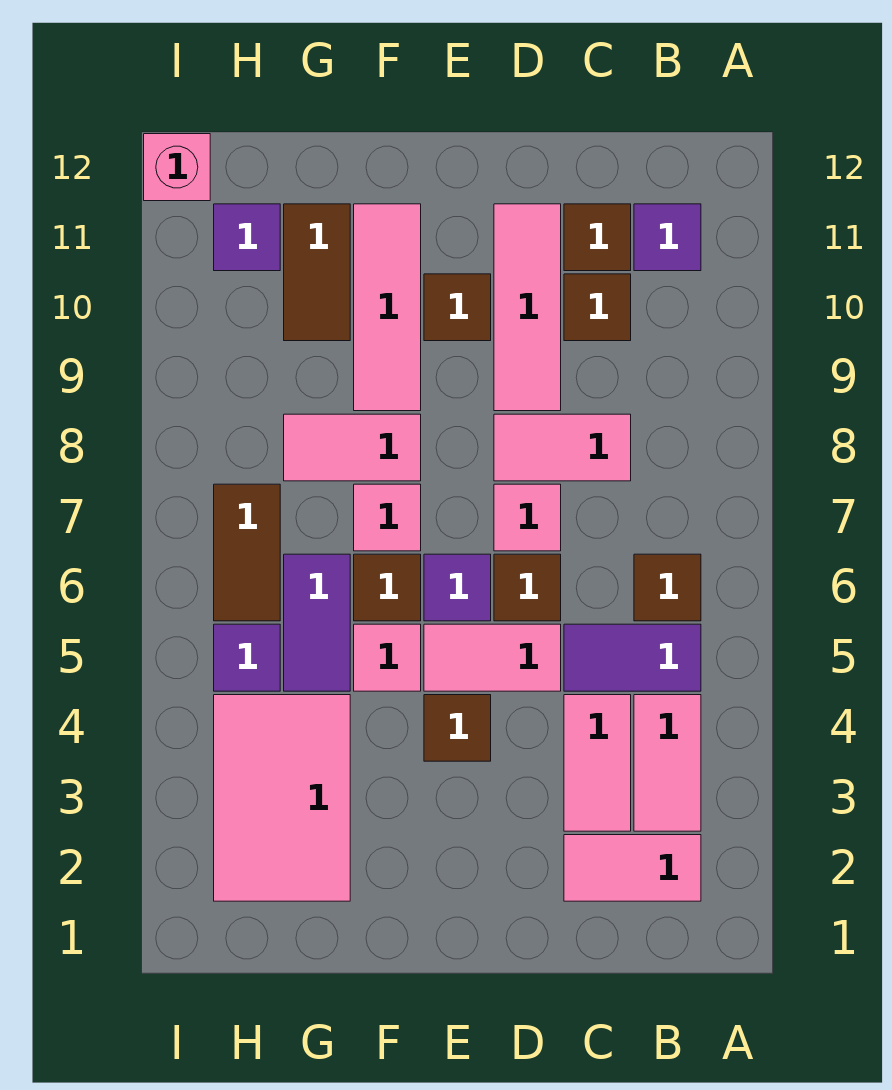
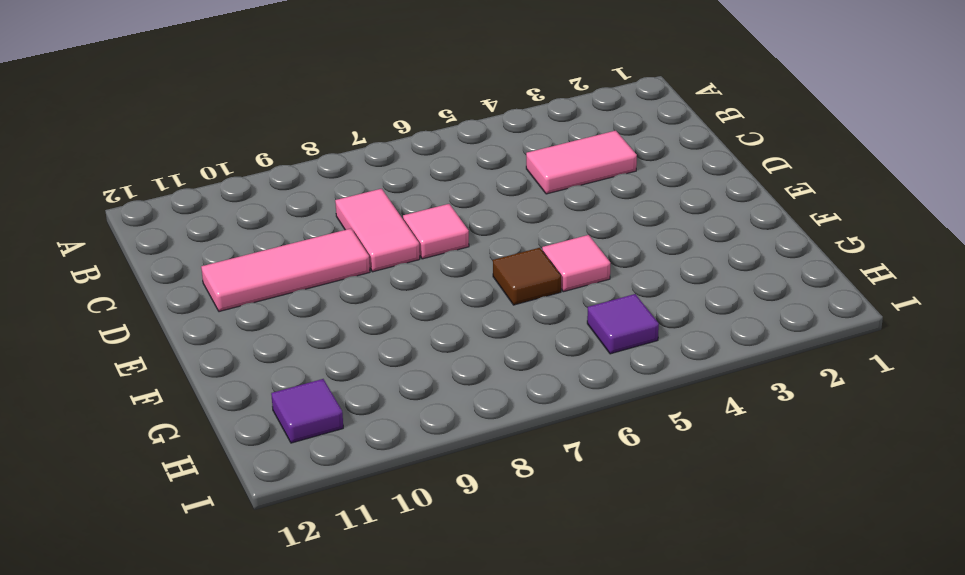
none -> pink 1x2 tile [564,835,701,901]
none -> pink 1x2 tile [634,695,701,831]
none -> purple 1x2 tile [564,624,701,691]

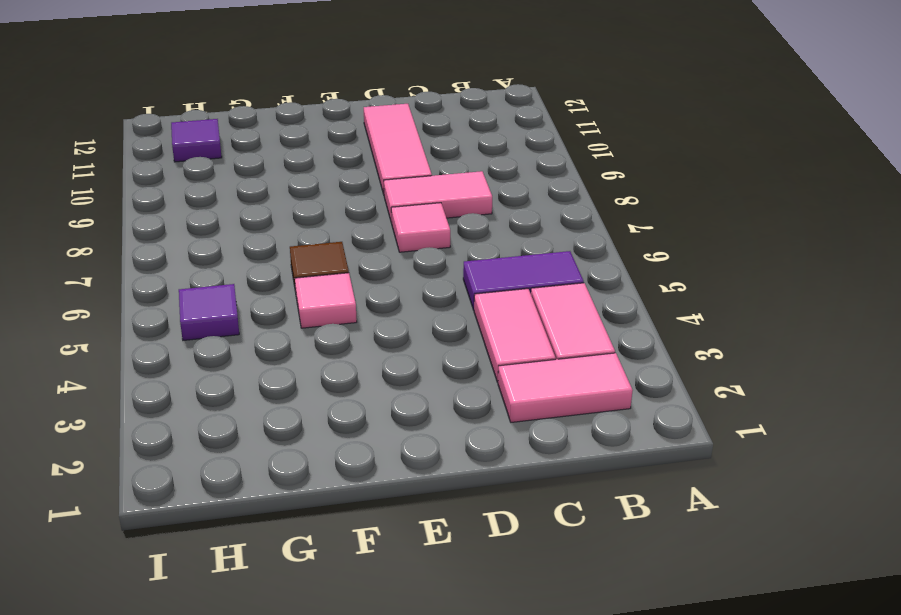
none -> brown 1x1 tile [634,554,701,621]
none -> purple 1x1 tile [634,204,701,271]
none -> brown 1x1 tile [564,274,631,341]

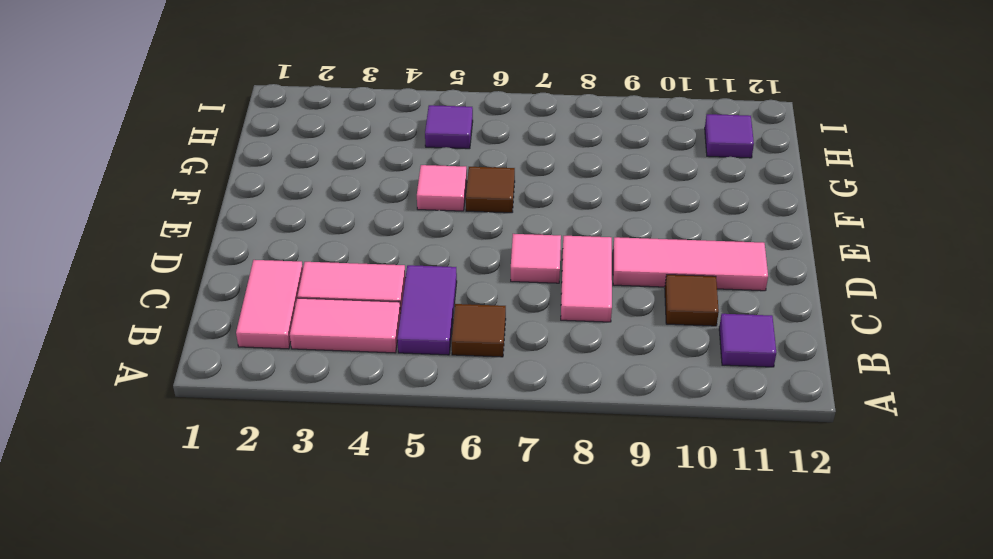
none -> brown 1x1 tile [564,204,631,271]
none -> pink 1x2 tile [424,624,561,691]
none -> brown 1x1 tile [494,554,561,621]

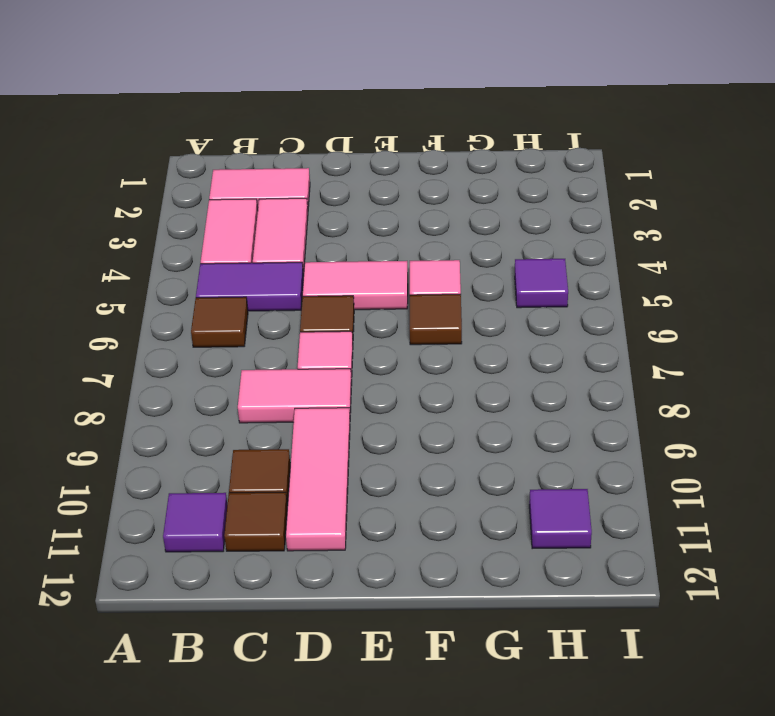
none -> brown 1x1 tile [424,695,491,761]
none -> purple 1x1 tile [424,554,491,621]
none -> brown 1x1 tile [424,274,491,341]

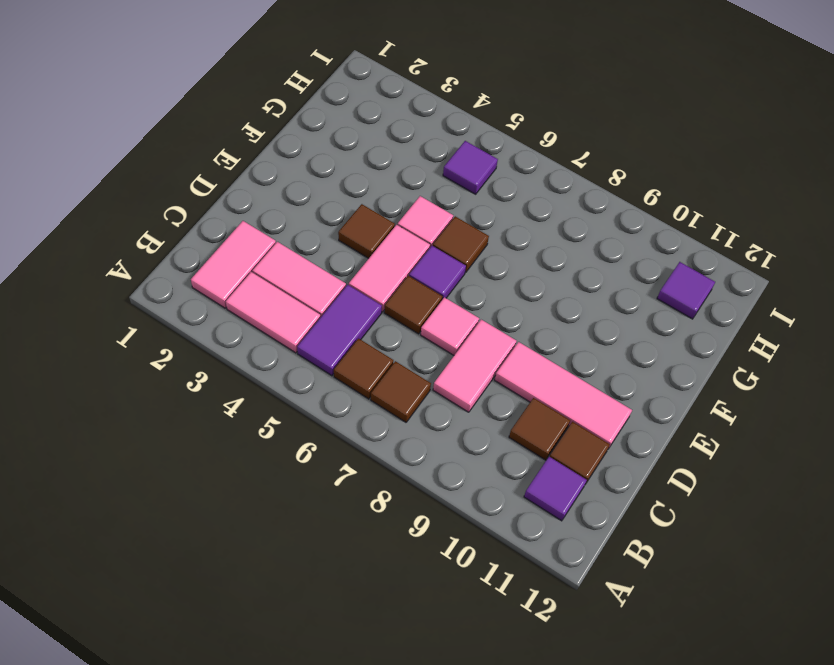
brown 1x1 tile [371,361,431,422] -> brown 1x1 tile moved to [424,274,491,341]
none -> pink 1x1 tile [354,484,421,551]
none -> pink 1x2 tile [284,414,421,481]
none -> pink 1x3 tile [354,204,421,411]

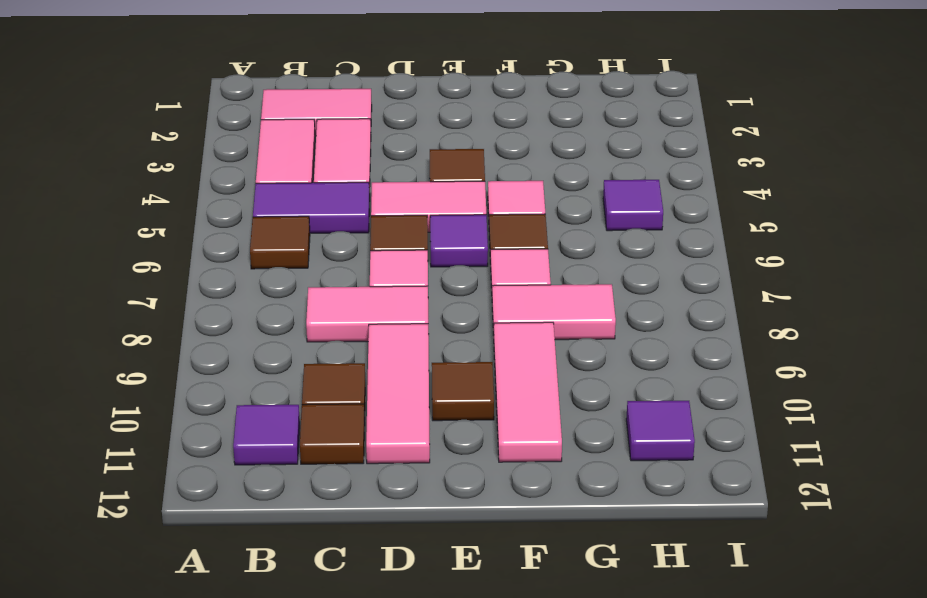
none -> pink 2x3 tile [214,695,350,901]
none -> purple 1x2 tile [284,554,350,691]
none -> brown 1x2 tile [284,204,350,341]

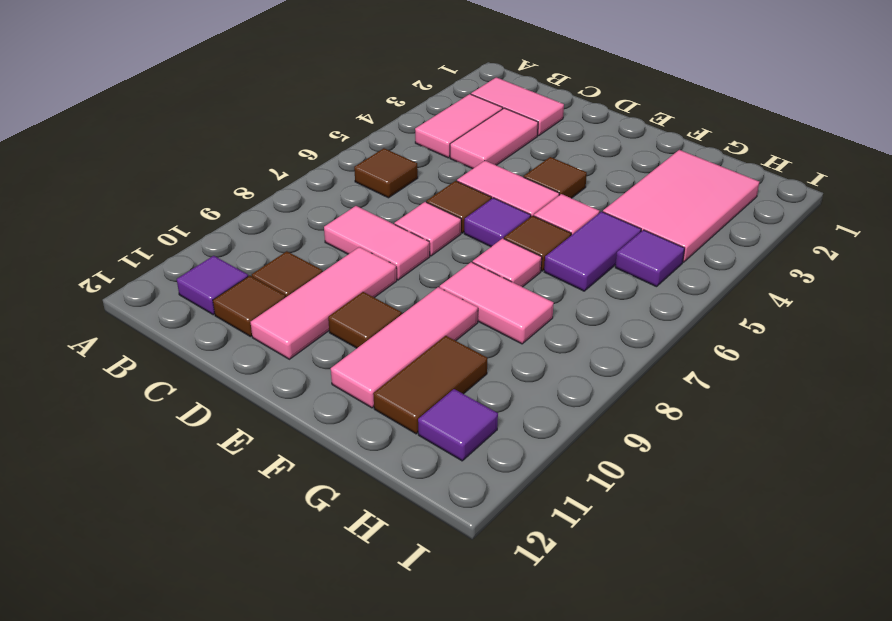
none -> purple 1x2 tile [564,624,701,691]
none -> brown 1x2 tile [214,484,280,621]
none -> pink 1x1 brick [144,134,210,201]

